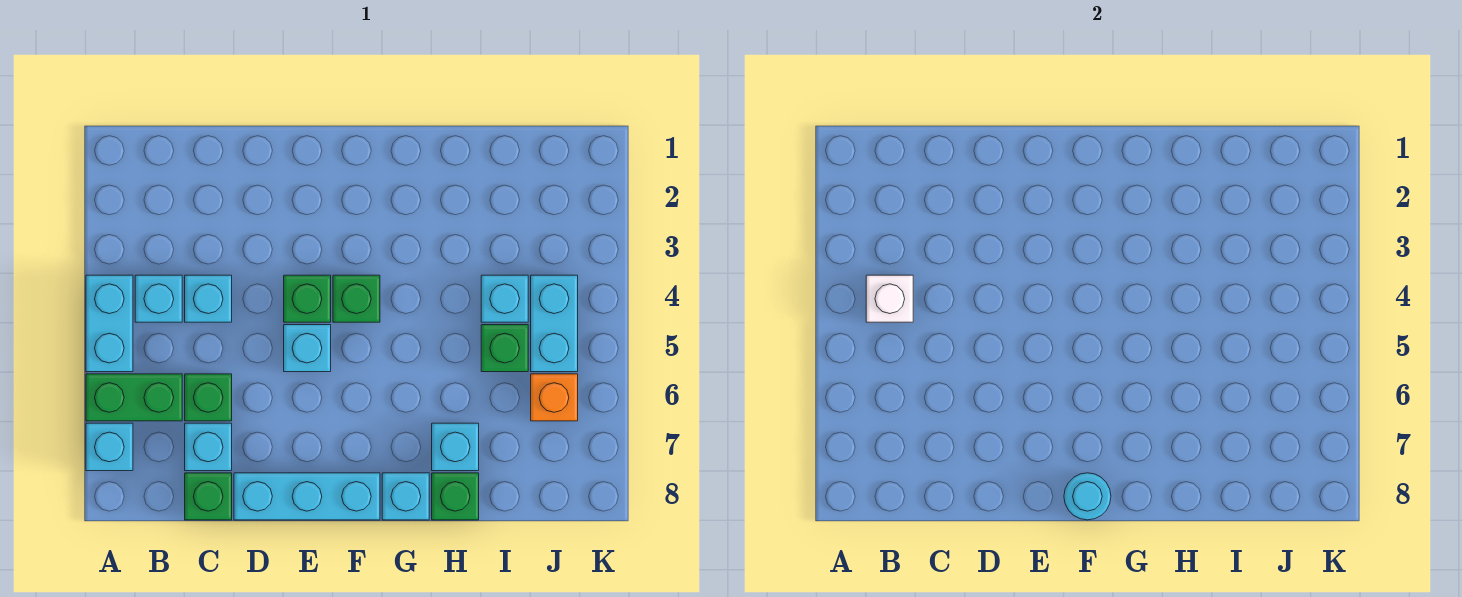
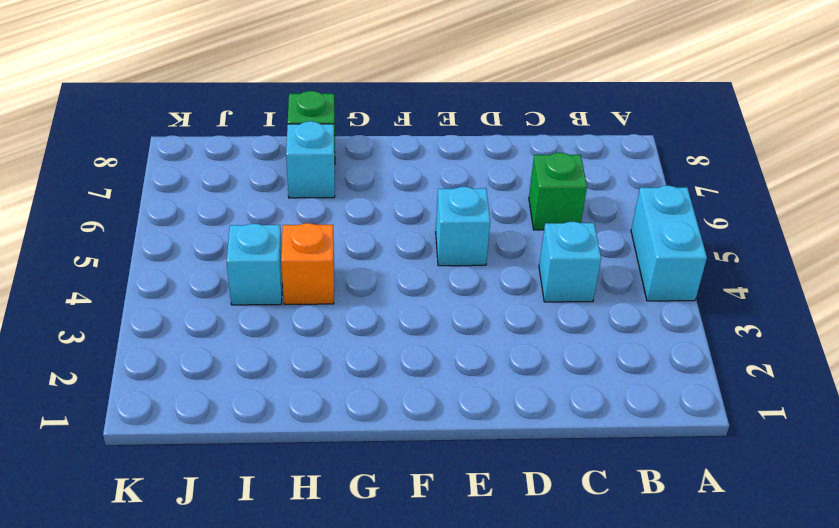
orange 1x1 brick [281,223,334,304] -> orange 1x1 brick moved to [531,374,578,421]
none -> green 1x2 brick [86,374,182,421]
none -> cyan 1x1 brick [86,423,133,471]
none -> cyan 1x1 brick [135,275,182,322]

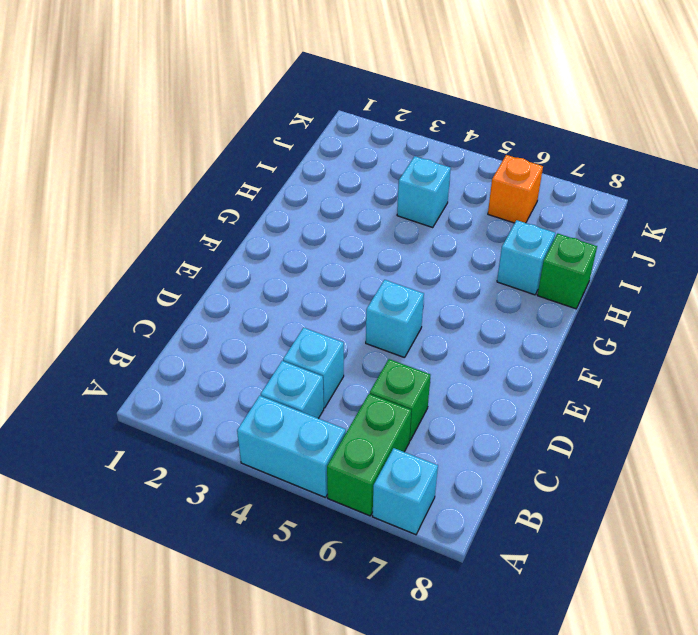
none -> cyan 1x1 brick [185,423,232,471]
none -> green 1x1 brick [185,473,232,520]
none -> cyan 1x3 brick [234,473,380,520]

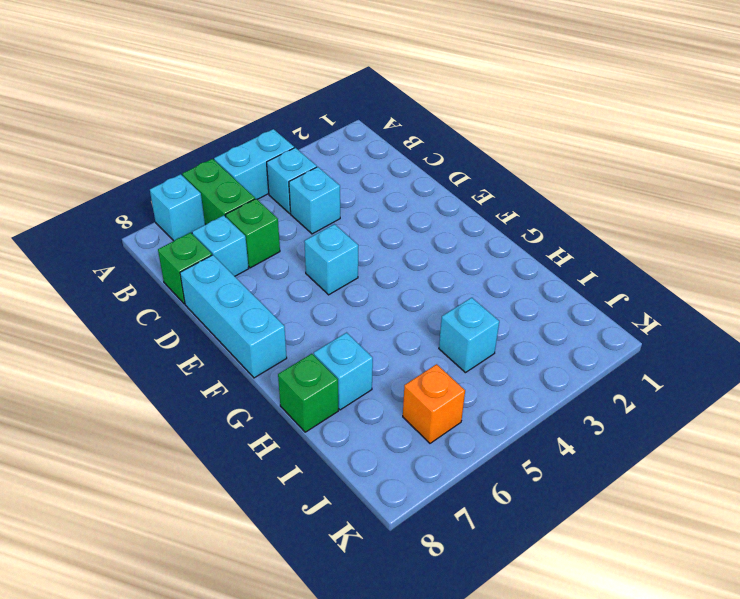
none -> green 1x1 brick [284,275,331,322]
none -> green 1x1 brick [333,275,380,322]
none -> cyan 1x1 brick [382,473,429,520]

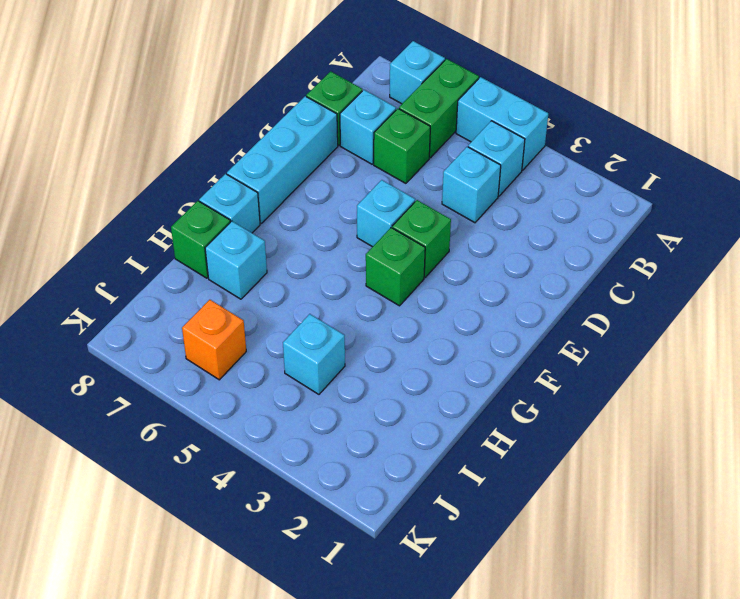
none -> green 1x1 brick [481,325,528,372]
none -> cyan 1x2 brick [531,275,578,372]
none -> white 1x1 brick [866,275,913,322]

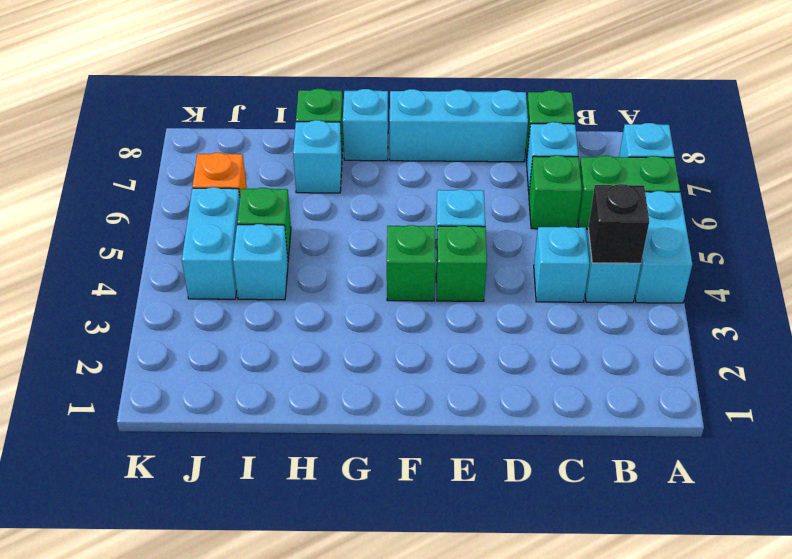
black 1x1 brick [588,184,649,263] -> white 1x1 brick [866,275,913,322]
none -> cyan 1x1 round brick [1064,473,1111,520]

